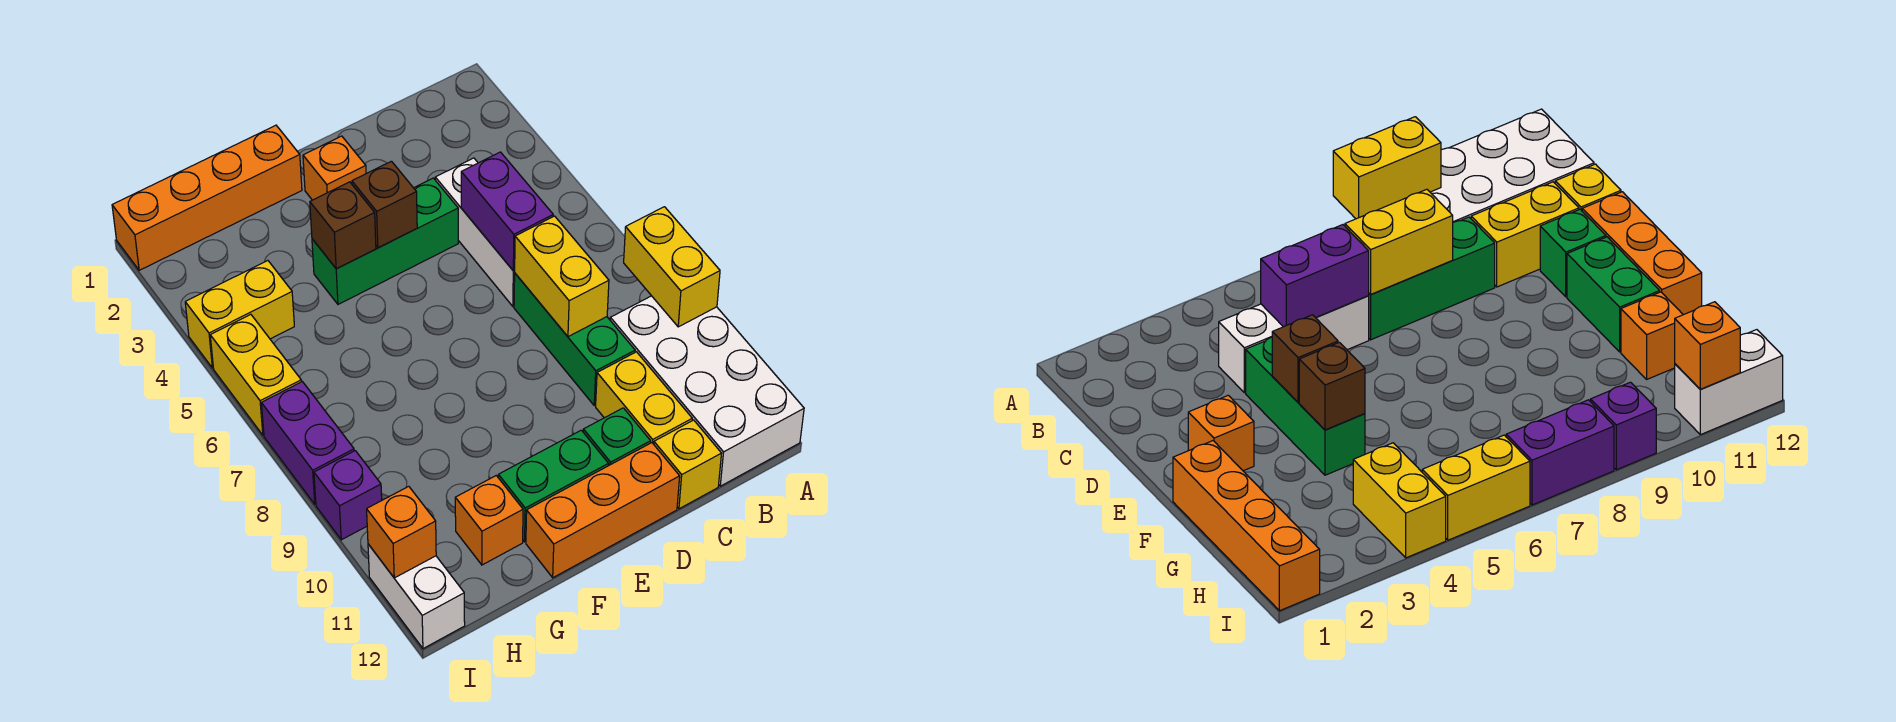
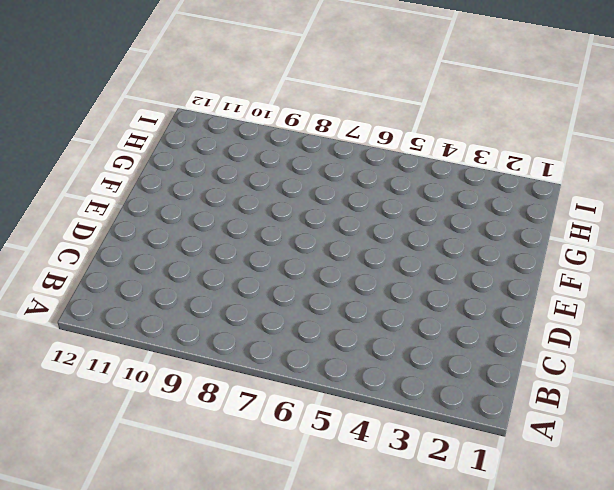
none -> white 2x4 brick [610,296,804,486]
none -> white 1x3 brick [435,158,515,306]
none -> green 1x3 brick [514,274,635,405]

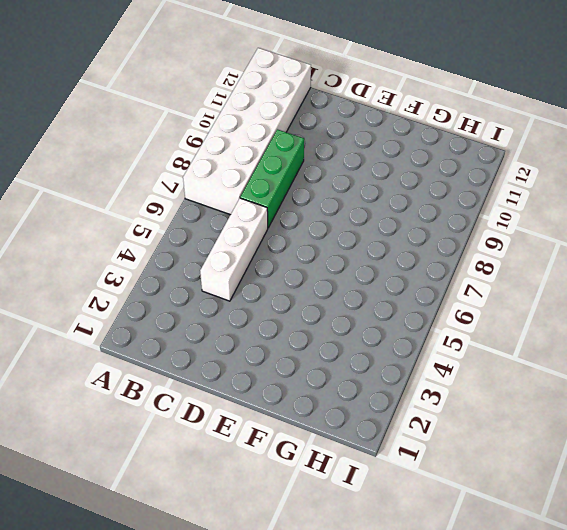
white 2x6 brick [183,48,311,215] -> white 2x4 brick [610,296,804,486]
none -> yellow 1x2 brick [596,352,692,444]
none -> yellow 1x1 brick [654,420,722,509]
none -> green 1x3 brick [312,178,458,304]

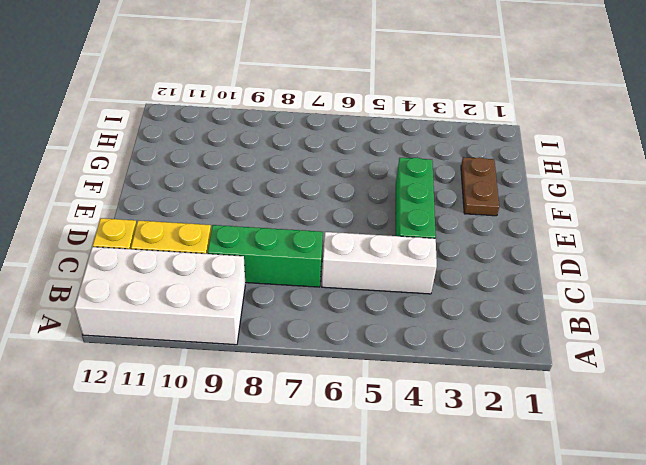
brown 1x2 plate [461,157,499,216] -> none
none -> green 1x1 brick [583,408,651,466]
none -> orange 1x3 brick [526,443,680,578]
none -> orange 1x1 brick [303,136,366,200]

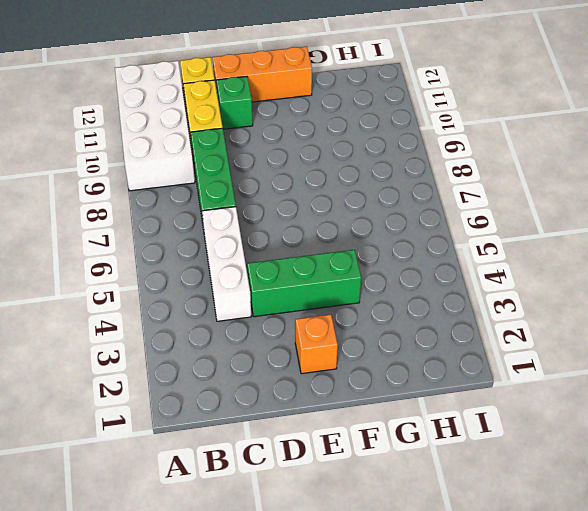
none -> green 1x2 brick [498,430,608,542]
none -> orange 1x4 brick [112,125,302,270]
none -> orange 1x1 brick [455,476,523,565]

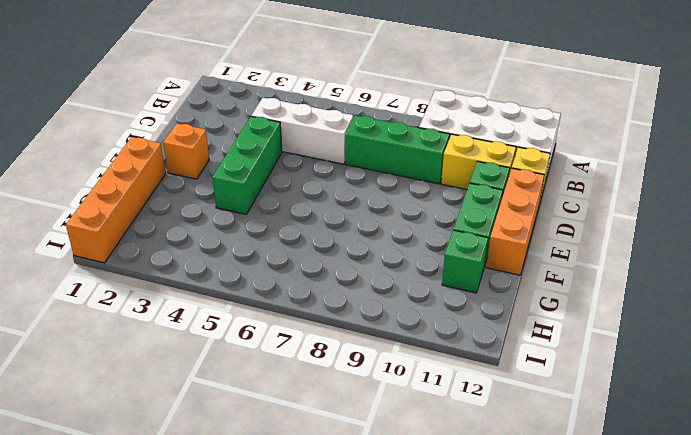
green 1x1 brick [442,230,488,293] -> orange 1x1 brick [455,476,523,565]
none -> yellow 1x2 brick [185,261,294,368]
none -> yellow 1x2 brick [210,314,301,435]
none -> purple 1x2 brick [261,382,354,504]

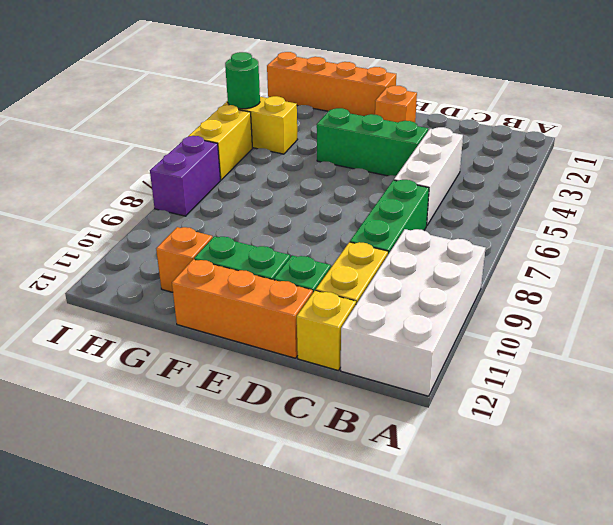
green 1x1 round brick [225,52,260,109] -> none
none -> purple 1x1 brick [314,451,382,540]
none -> white 1x2 brick [368,544,465,649]
none -> yellow 1x2 brick [624,207,720,327]

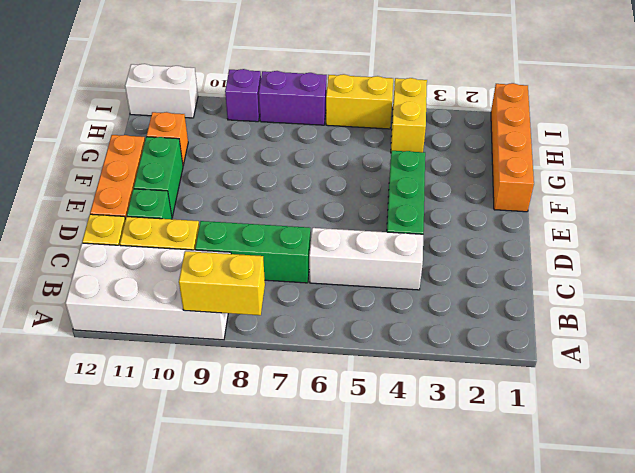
none -> orange 1x1 brick [303,136,366,200]
none -> purple 1x2 brick [461,152,553,271]
none -> yellow 1x2 brick [514,216,609,337]

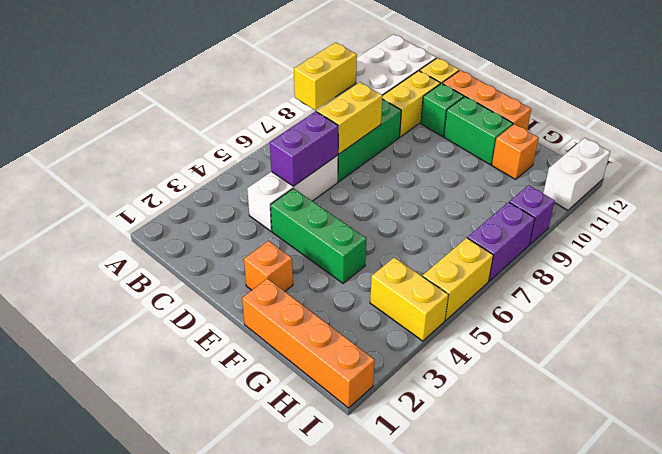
none -> brown 1x1 brick [352,161,417,248]
none -> brown 1x1 brick [310,182,376,269]
none -> orange 1x1 brick [367,486,436,578]

